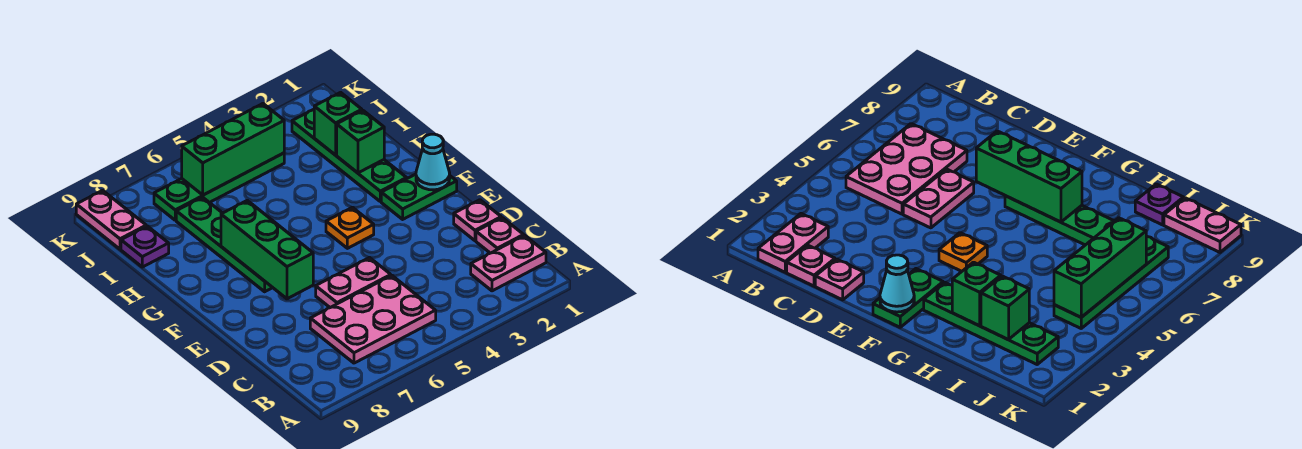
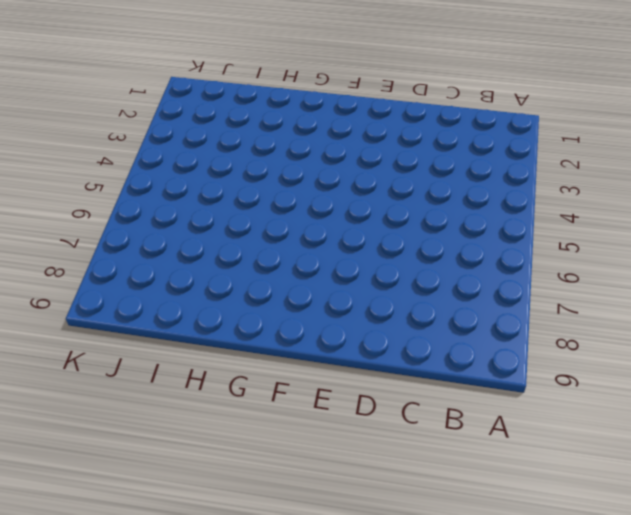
none -> pink 1x2 plate [471,235,546,291]
none -> pink 2x3 plate [310,275,436,363]
none -> pink 1x1 plate [476,218,524,253]

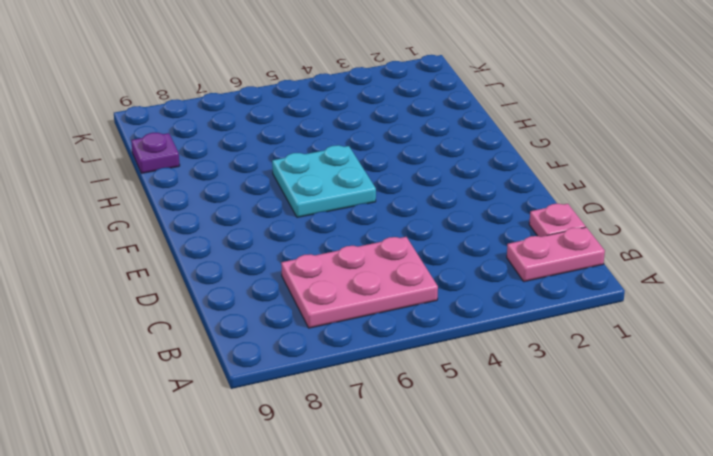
cyan 2x2 plate [272,145,376,217] -> none
none -> pink 1x1 plate [454,200,501,241]
none -> pink 1x2 plate [316,258,391,308]
none -> green 1x2 plate [381,174,457,219]

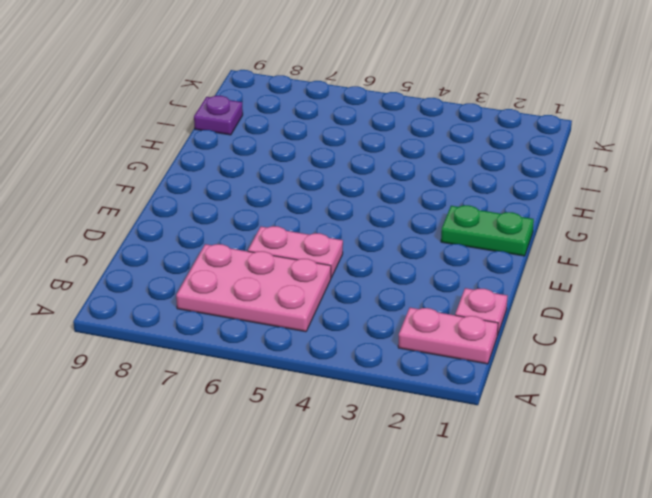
none -> pink 1x1 plate [454,200,501,241]
none -> orange 1x1 plate [326,207,374,248]
none -> green 1x4 plate [176,197,273,292]

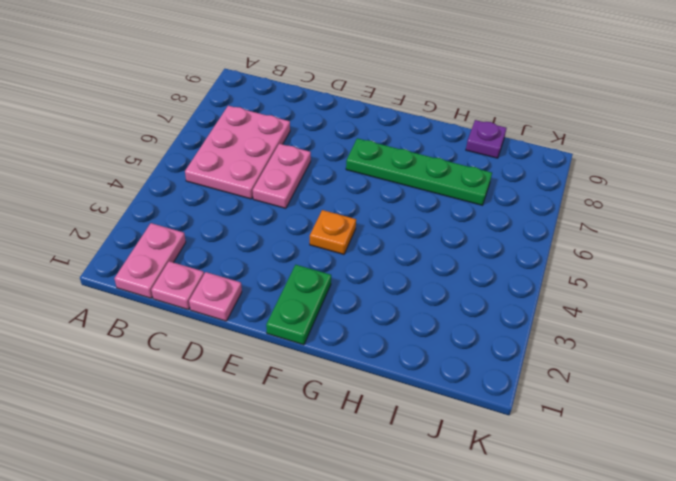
none -> green 1x4 plate [292,109,407,202]
none -> green 1x4 plate [154,153,284,220]
none -> pink 1x2 plate [76,190,146,249]

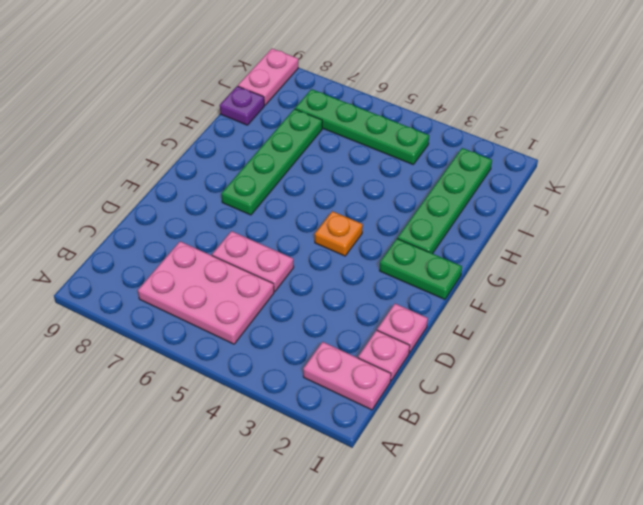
none -> green 1x3 brick [221,200,313,299]
none -> cyan 1x1 cone [416,134,450,190]
none -> green 1x1 brick [337,110,384,173]

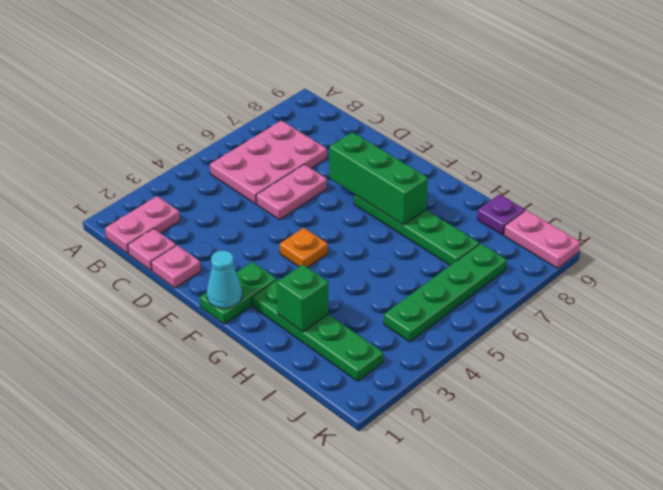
none -> green 1x1 brick [314,92,362,155]
none -> green 1x3 brick [182,104,284,195]

